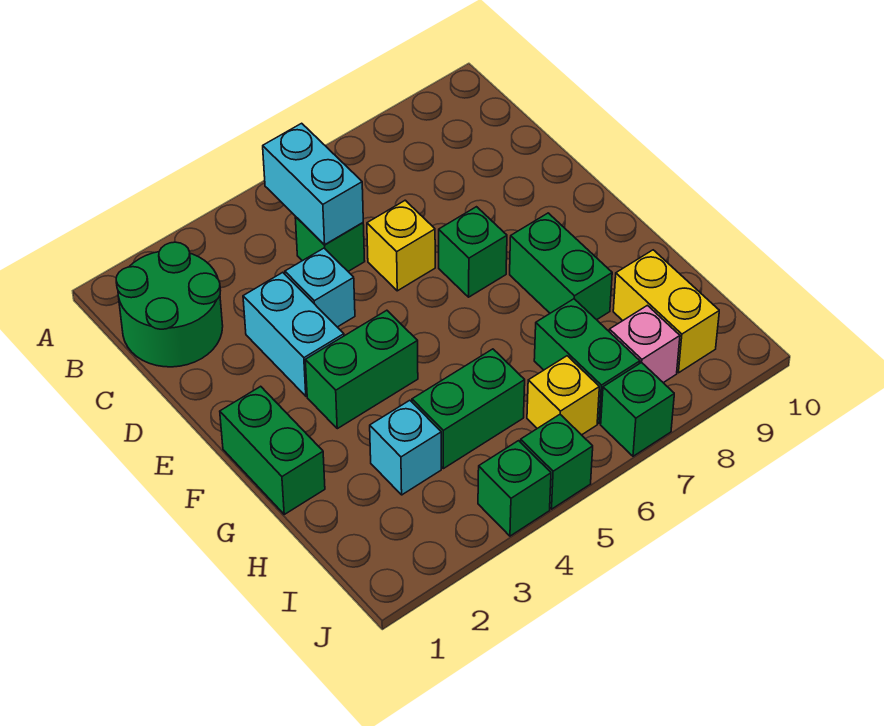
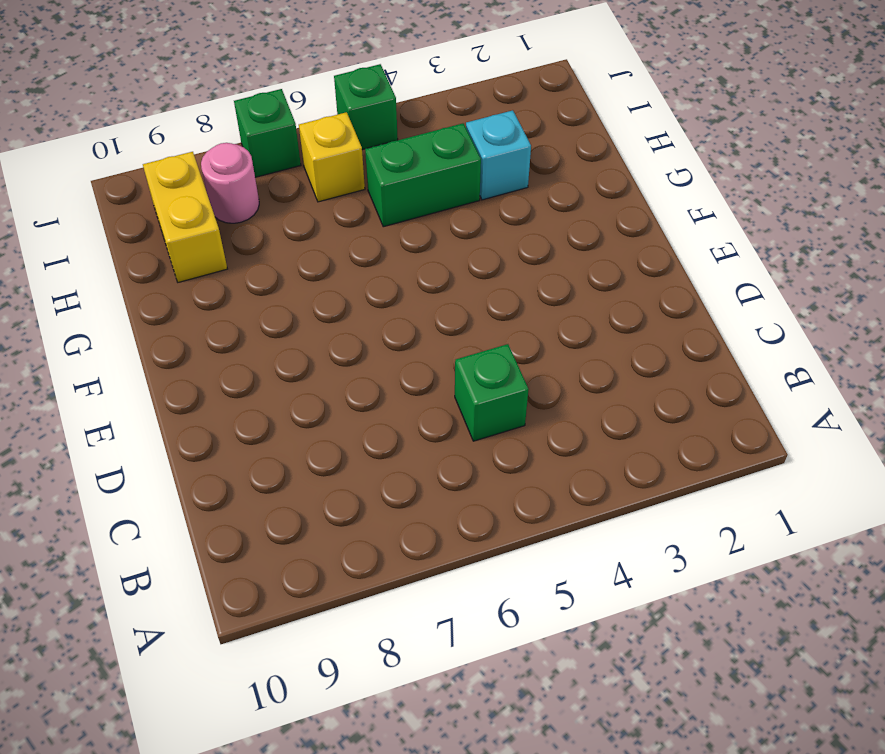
pink 1x1 round brick [201,143,259,223] -> pink 1x1 brick [609,305,680,383]
none -> green 2x2 round brick [116,242,223,367]
none -> cyan 1x2 brick [243,272,344,396]
none -> cyan 1x1 brick [285,248,355,327]

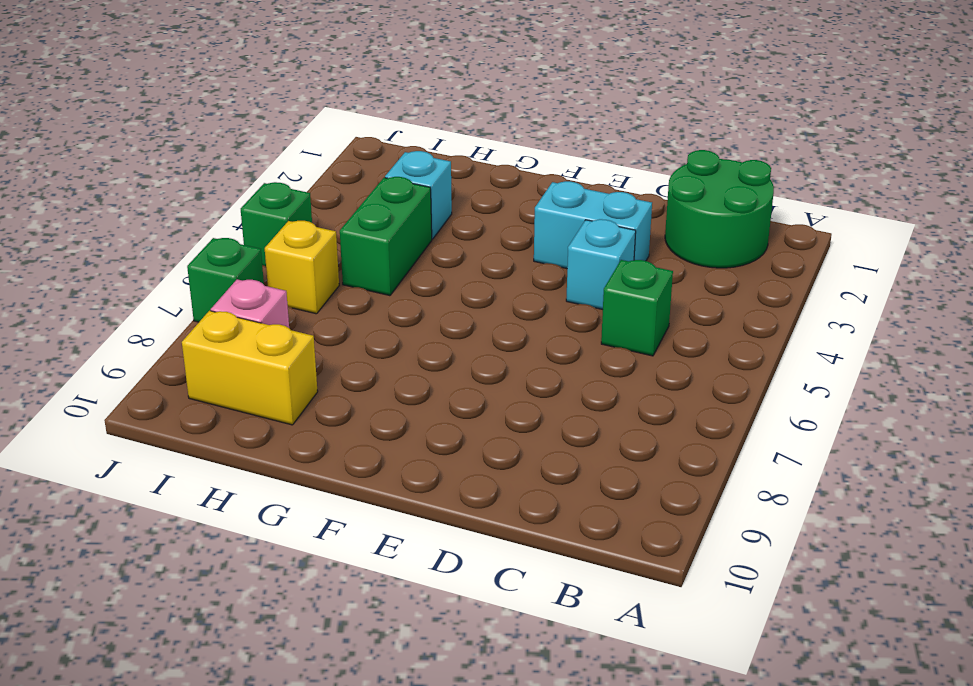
none -> yellow 1x1 brick [367,200,435,291]
none -> green 1x1 brick [439,207,507,297]
none -> green 1x2 brick [220,386,325,514]

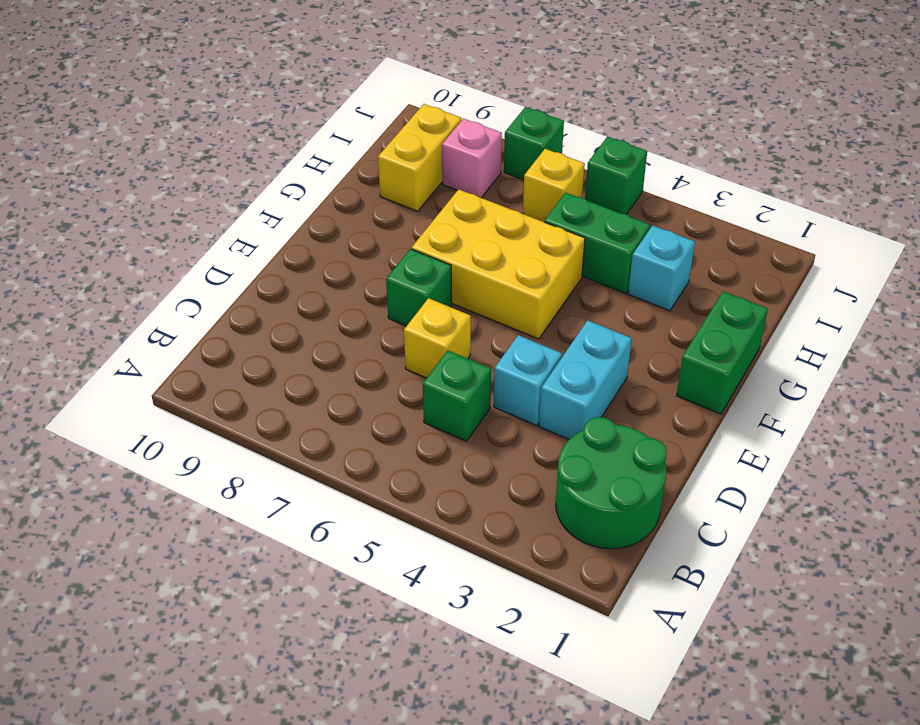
yellow 2x3 brick [412,189,585,339] -> none
none -> green 1x2 brick [305,310,418,429]
none -> green 1x2 brick [510,213,612,320]
none -> green 1x2 brick [534,299,640,424]

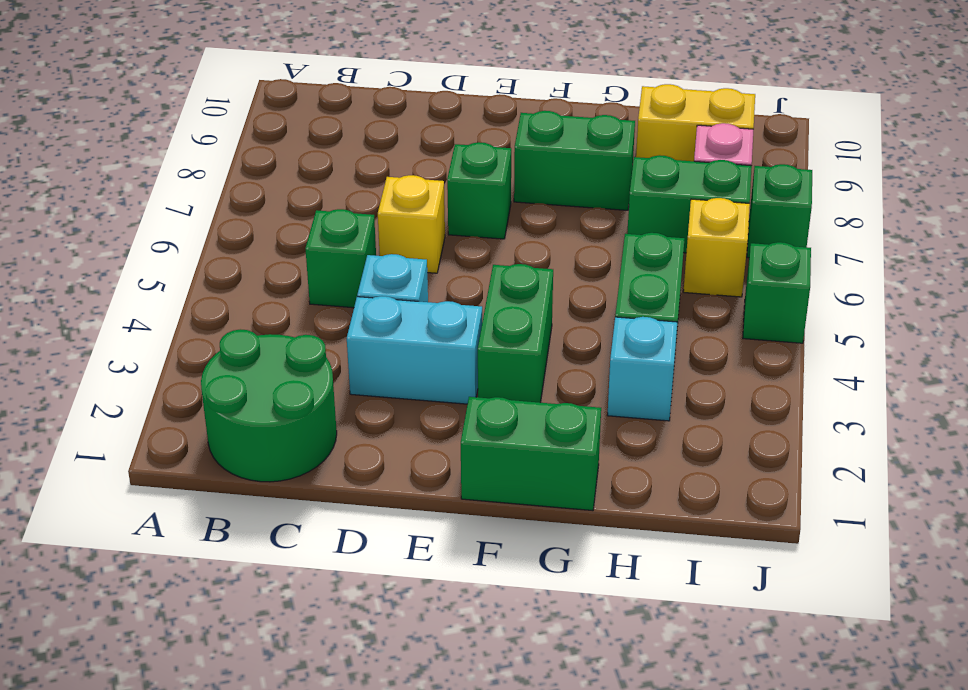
none -> green 1x1 brick [478,441,551,536]
none -> cyan 1x2 brick [263,123,363,245]

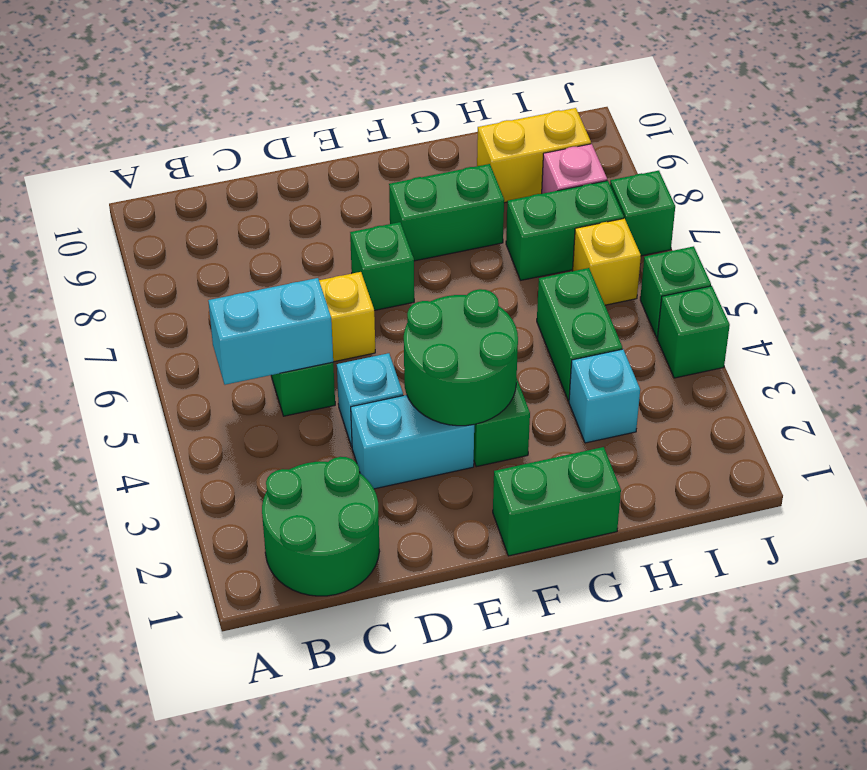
green 2x2 round brick [404,289,518,426] -> none

